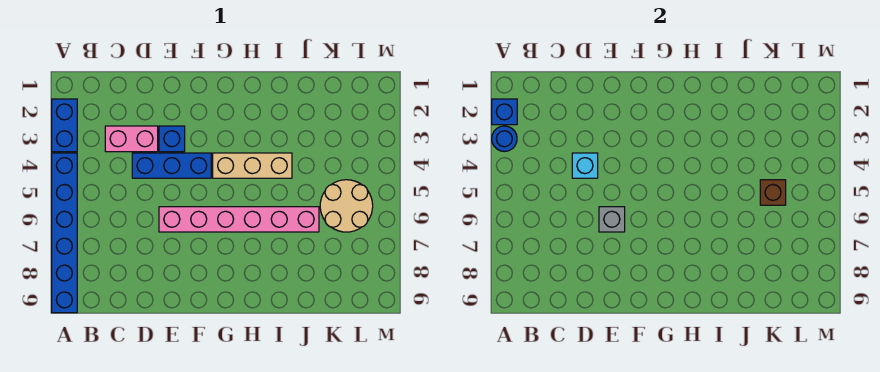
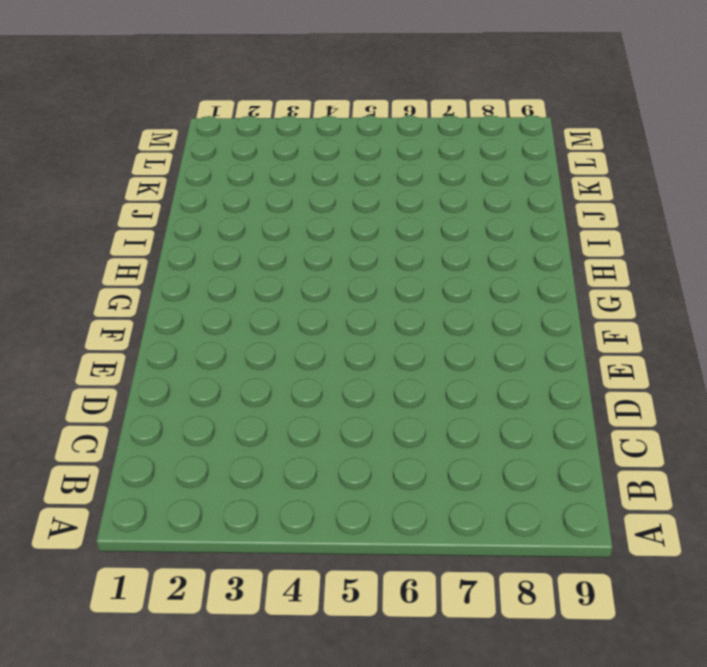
none -> blue 1x2 brick [52,99,77,152]
none -> blue 1x6 brick [52,153,77,313]
none -> pink 1x2 brick [105,126,158,152]

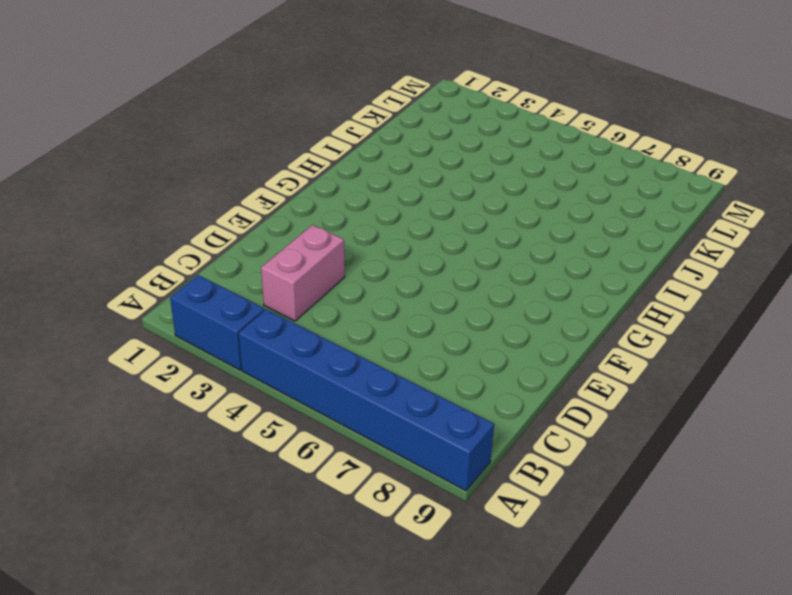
none -> blue 1x3 brick [132,153,211,178]
none -> blue 1x1 brick [159,126,185,152]
none -> pink 1x6 brick [159,207,319,232]

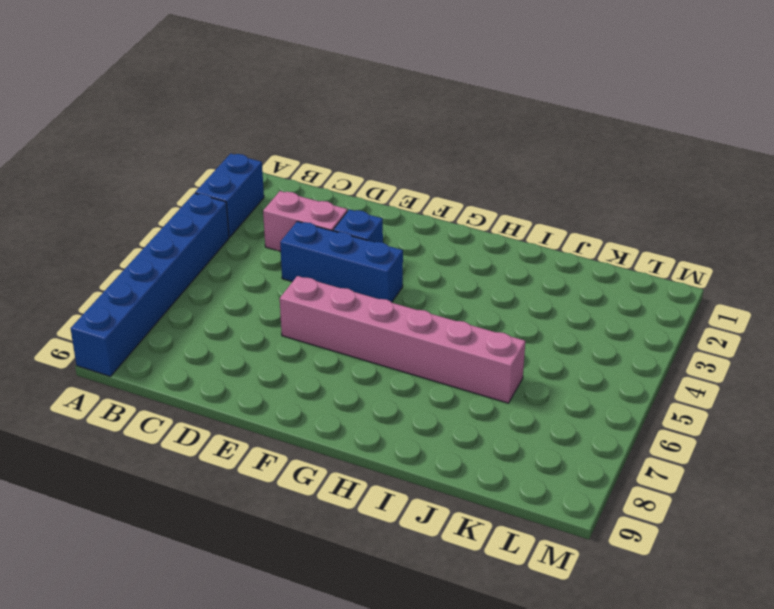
none -> tan 1x3 brick [213,153,292,178]
none -> tan 2x2 round brick [320,180,373,232]
none -> blue 1x1 brick [492,99,517,125]

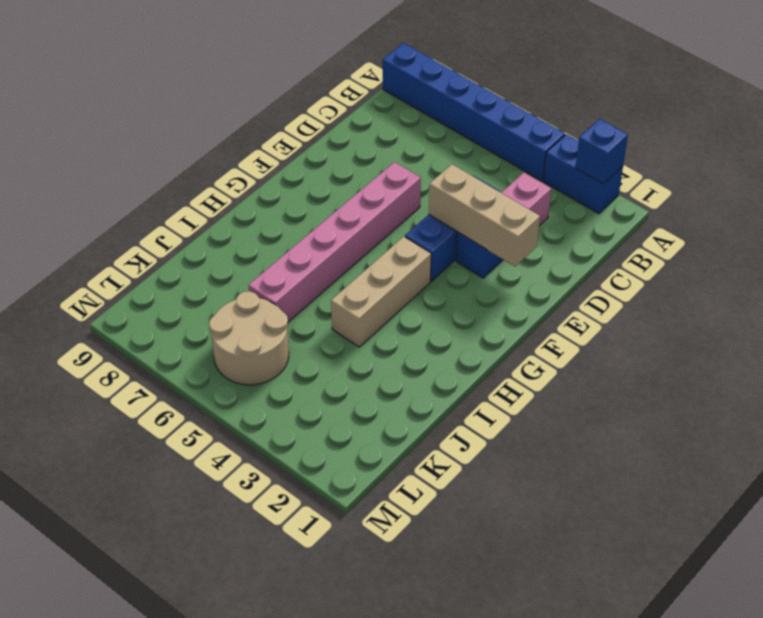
tan 1x3 brick [429,164,540,266] -> none
none -> blue 1x1 round brick [492,126,517,152]
none -> cyan 1x1 brick [572,153,598,178]
none -> grey 1x1 brick [599,207,625,232]

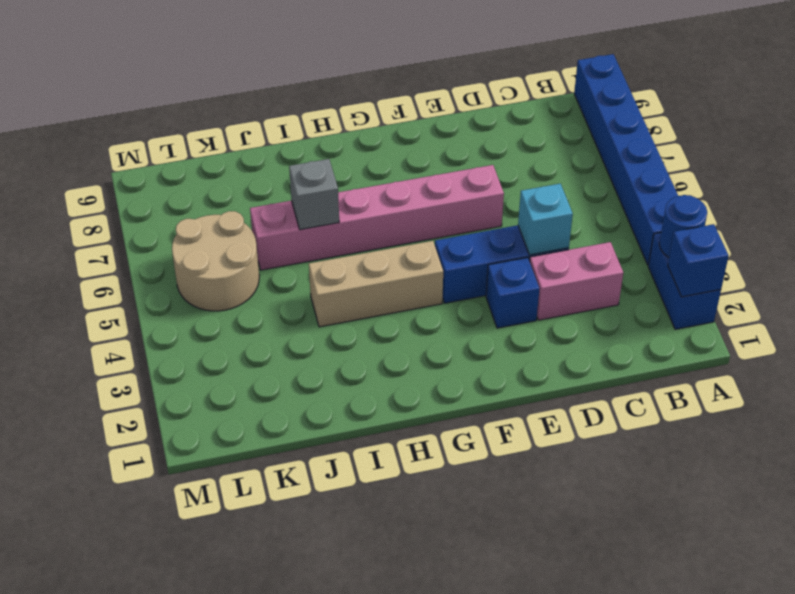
grey 1x1 brick [289,159,339,230] -> grey 1x1 brick moved to [599,207,625,232]
none -> brown 1x1 brick [760,180,786,205]

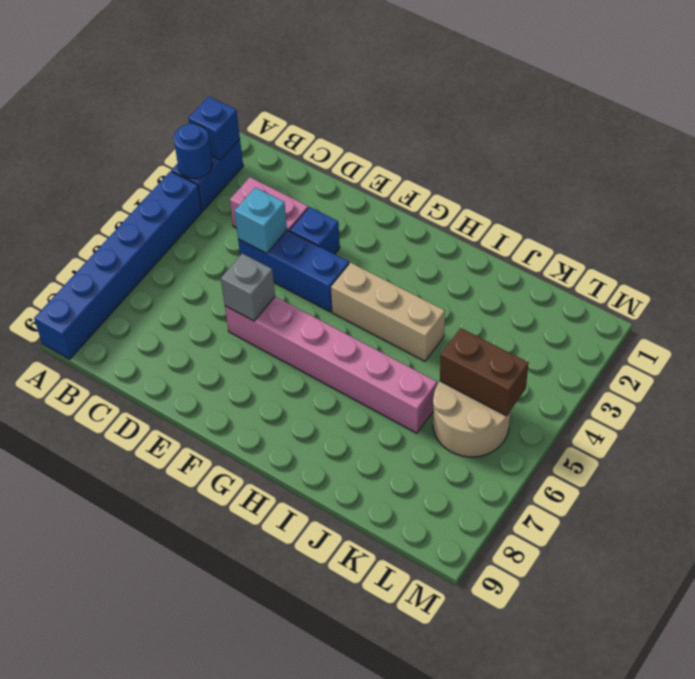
brown 1x2 brick [440,328,528,416] -> brown 1x1 brick [760,180,786,205]

